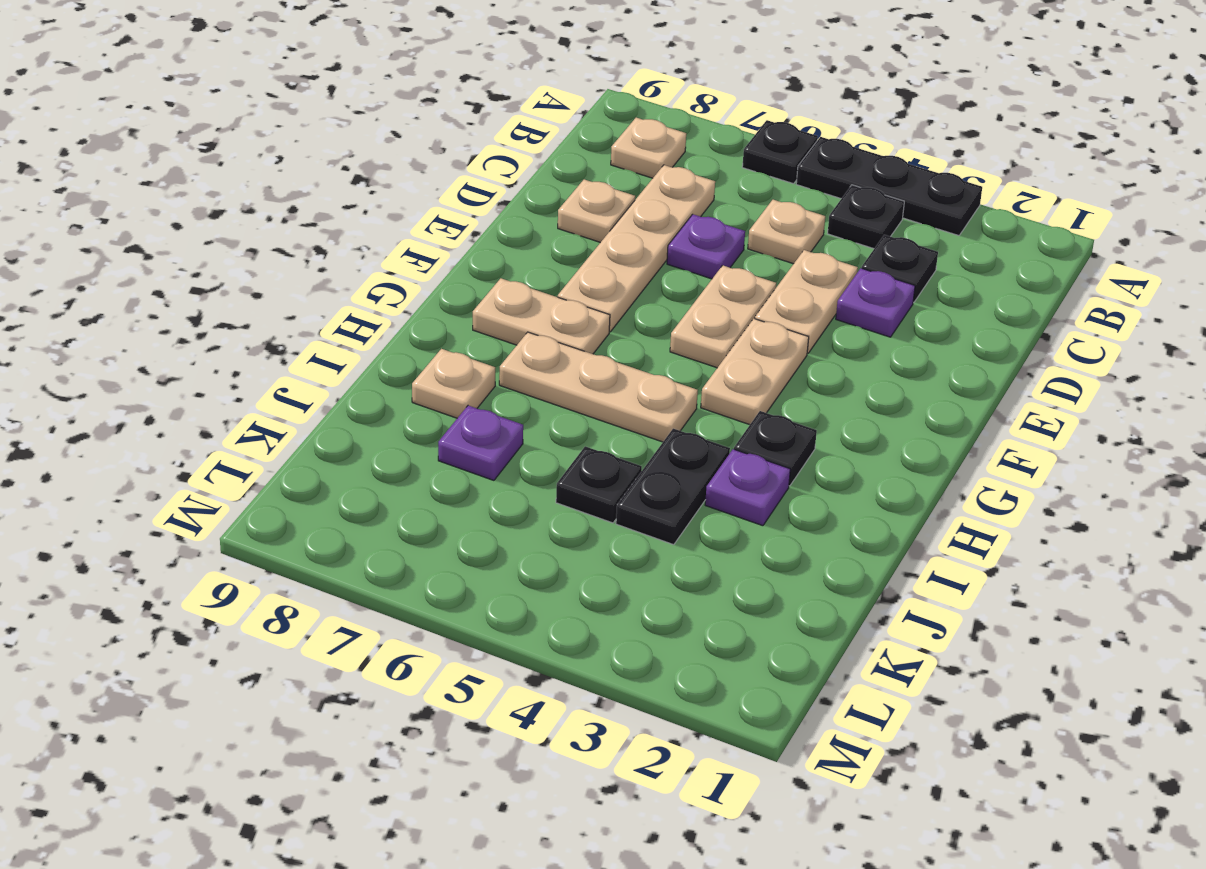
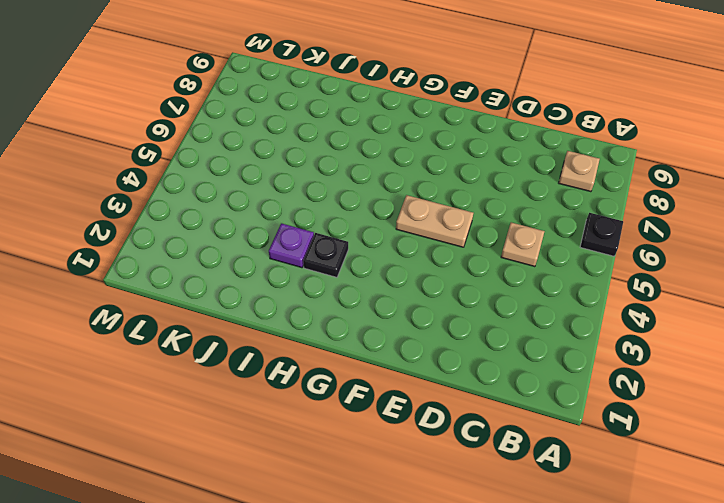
none -> black 1x3 plate [796,137,982,236]
none -> black 1x1 plate [828,185,904,249]
none -> black 1x1 plate [862,235,938,302]

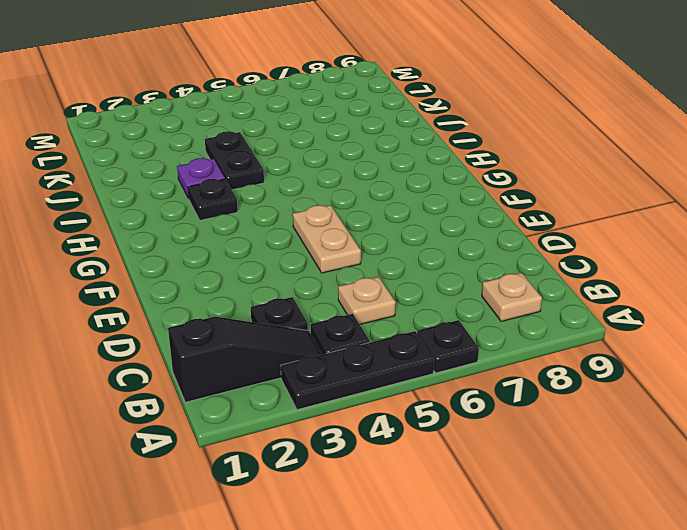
black 1x3 slope [168,317,322,402] -> none
none -> tan 1x4 plate [558,165,715,332]
none -> purple 1x1 plate [836,268,915,337]
none -> tan 1x2 plate [755,250,858,354]

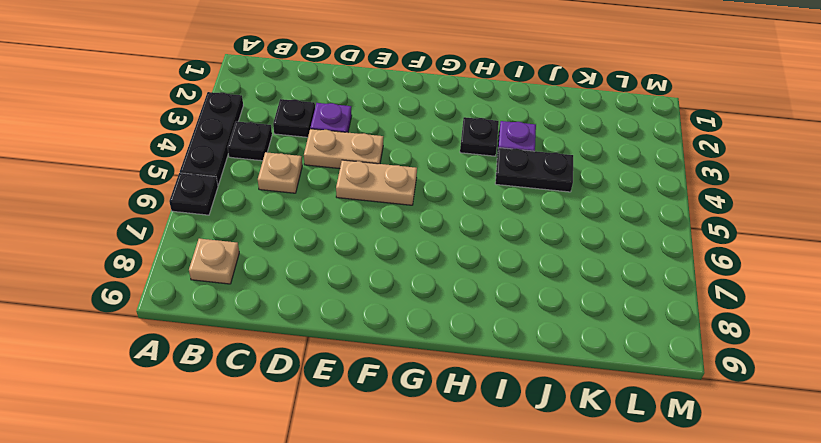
none -> tan 1x4 plate [558,165,715,332]
none -> purple 1x1 plate [667,214,745,279]
none -> tan 1x1 plate [558,179,635,242]

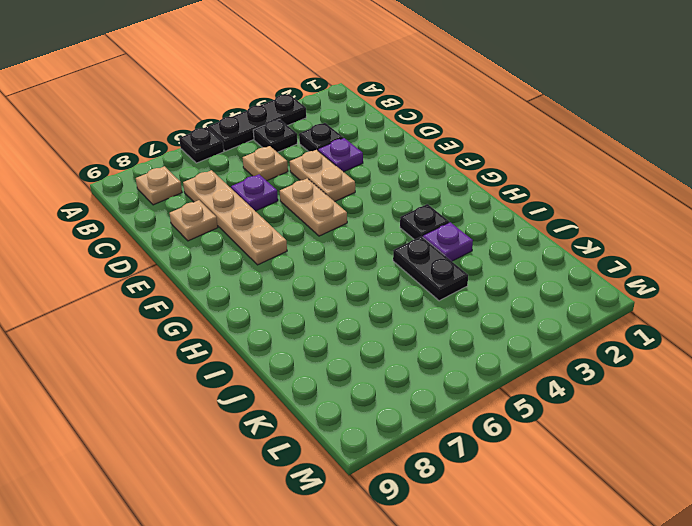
none -> tan 1x2 plate [701,319,809,425]
none -> tan 1x2 plate [473,278,610,354]
none -> tan 1x3 plate [499,332,698,442]

